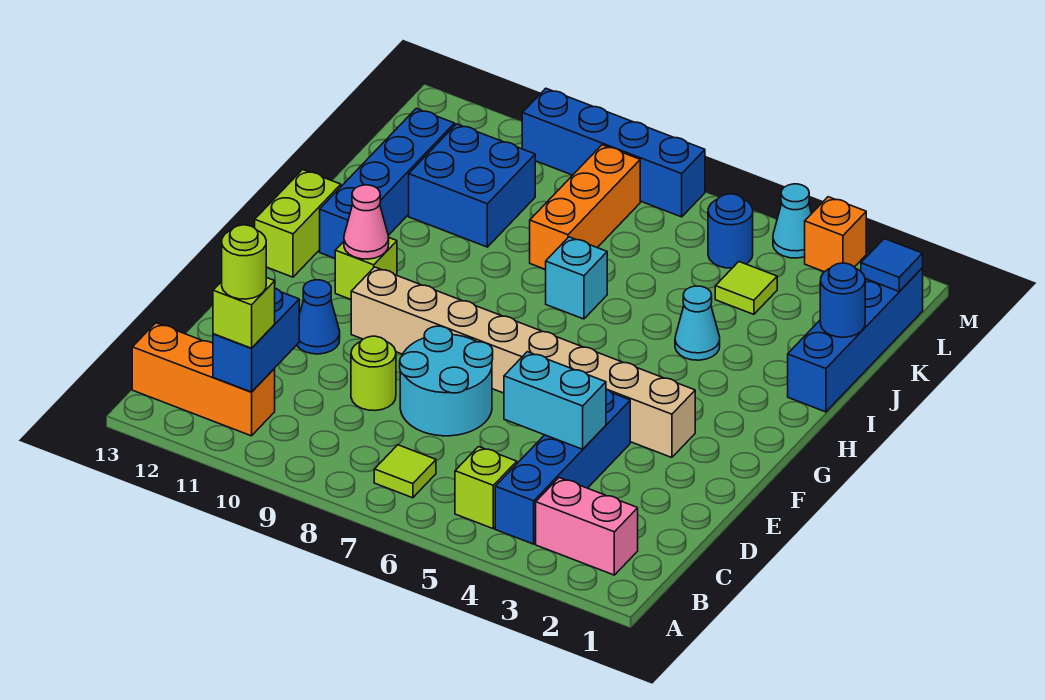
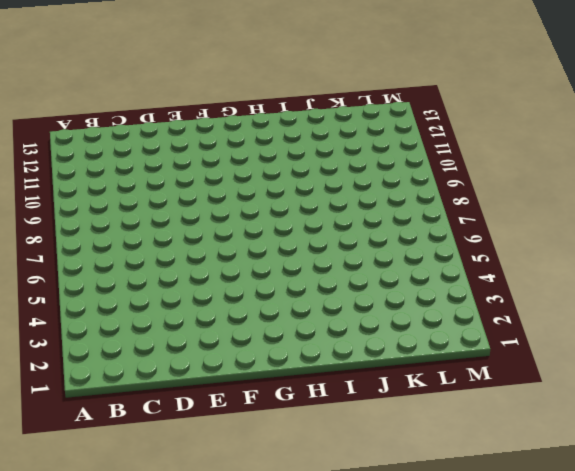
none -> pink 1x2 brick [536,478,638,575]
none -> blue 1x4 brick [495,389,630,544]
none -> lime 1x1 brick [455,447,517,529]

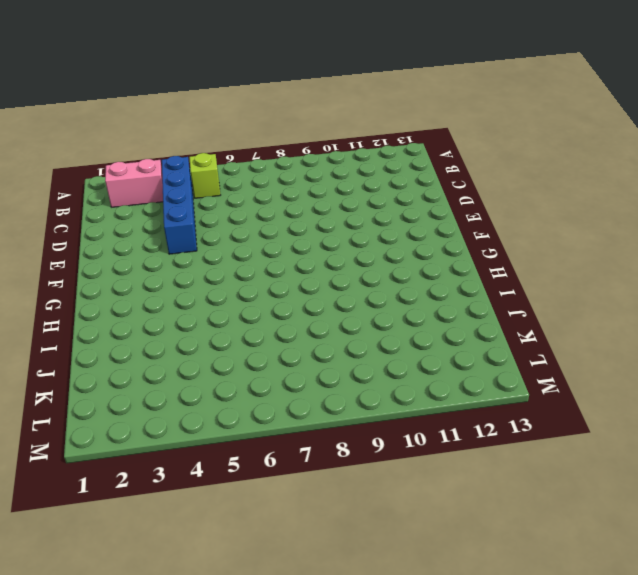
none -> lime 1x1 tile [374,445,436,498]
none -> orange 1x3 brick [132,323,275,436]
none -> cyan 2x2 round brick [400,326,493,436]

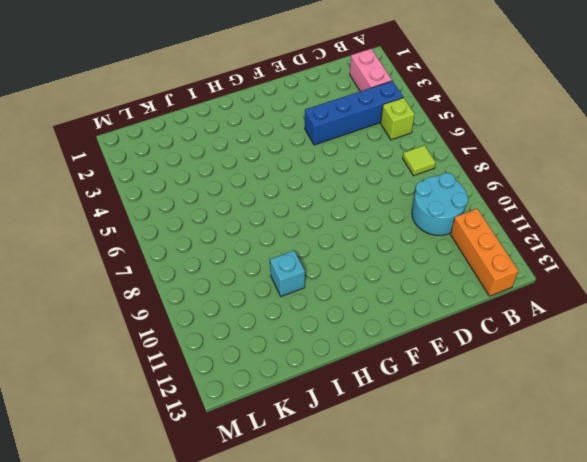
cyan 2x2 round brick [412,173,468,235] -> cyan 2x2 round brick moved to [400,326,493,436]
cyan 1x1 brick [270,251,305,296] -> cyan 1x1 brick moved to [546,237,607,319]
none -> lime 1x1 round brick [351,336,396,411]
none -> blue 1x1 cone [297,280,340,354]
none -> tan 1x8 brick [351,267,695,458]

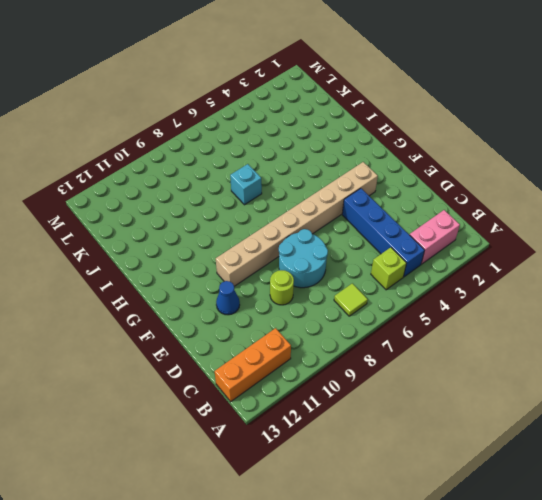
none -> lime 1x1 brick [335,238,397,299]
none -> lime 1x2 brick [255,170,341,277]
none -> blue 1x4 brick [320,108,455,258]

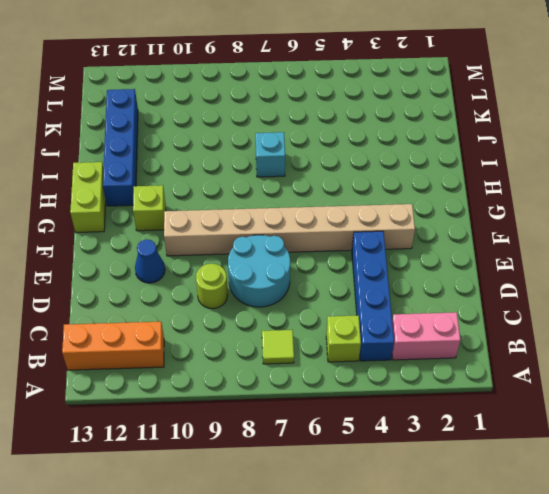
none -> blue 1x4 brick [788,268,923,412]
none -> cyan 1x1 cone [675,286,720,360]
none -> orange 1x3 brick [530,145,640,270]

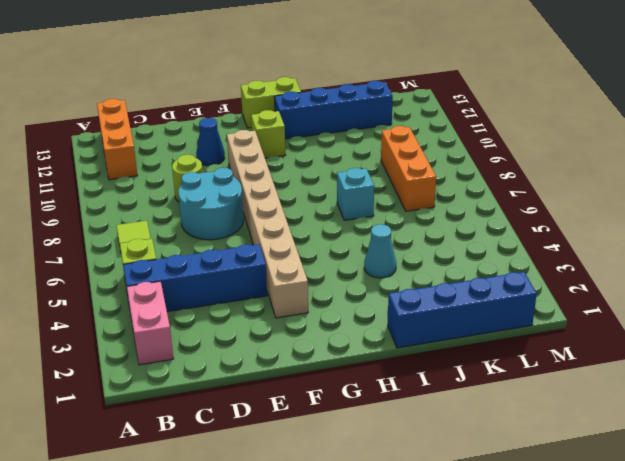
orange 1x3 brick [381,126,436,211] -> orange 1x3 brick turned to [530,145,640,270]
none -> blue 2x2 brick [409,124,535,247]
none -> lime 1x1 tile [715,262,777,314]
none -> blue 1x1 round brick [708,194,753,268]

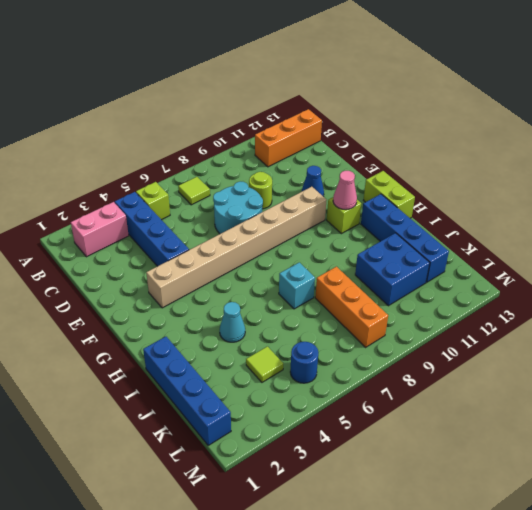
none -> orange 1x1 brick [805,197,866,272]
none -> cyan 1x1 cone [773,184,812,258]
none -> blue 1x4 brick [522,88,705,217]

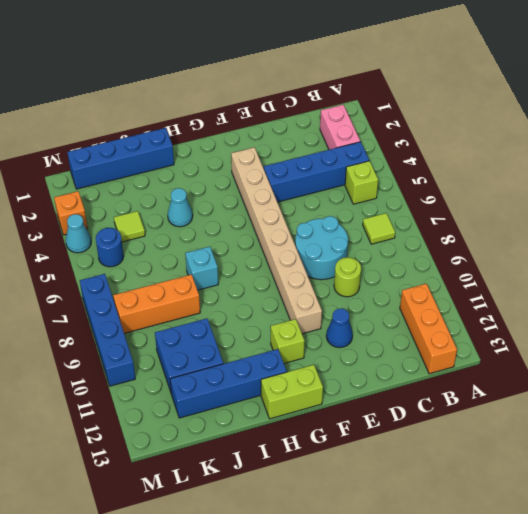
none -> blue 1x2 brick [213,288,299,392]
none -> cyan 1x2 brick [504,352,606,449]
none -> pink 1x1 cone [344,185,389,259]

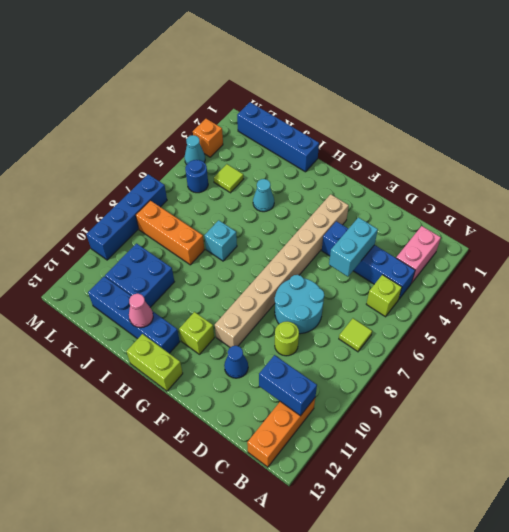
pink 1x1 cone [129,294,153,328] -> pink 1x1 cone moved to [344,185,389,259]
none -> blue 1x1 round brick [820,263,865,337]
none -> blue 1x1 tile [861,239,923,291]
none -> lime 1x1 brick [213,278,275,348]

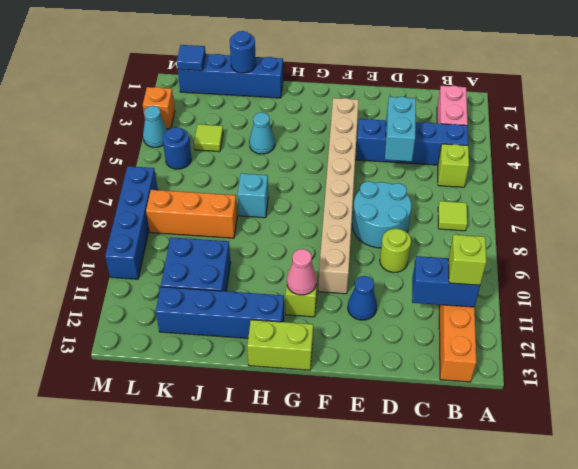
none -> lime 1x1 round brick [222,225,266,299]

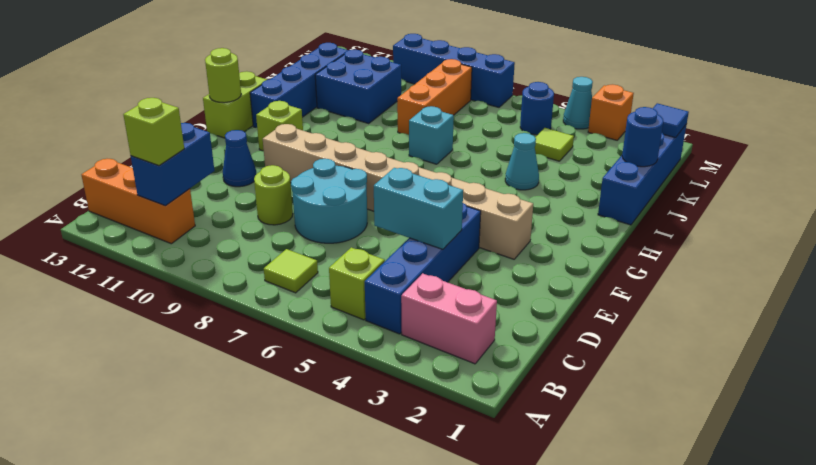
lime 1x1 round brick [205,48,241,103] -> lime 1x1 round brick moved to [222,225,266,299]
none -> pink 1x1 cone [344,185,389,259]

